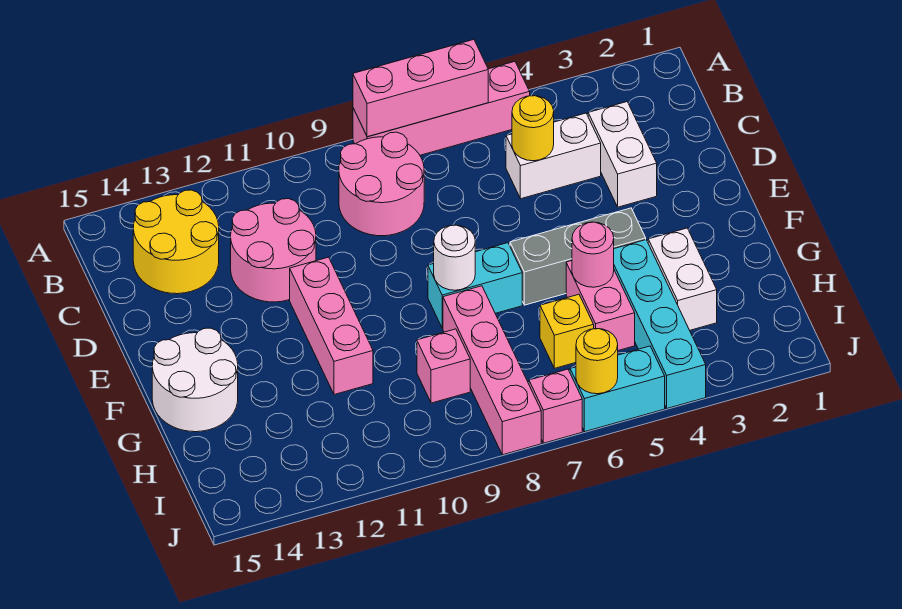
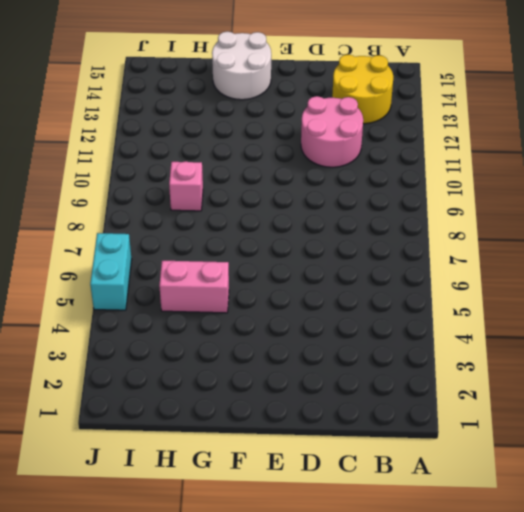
none -> pink 1x4 brick [353,62,530,155]
none -> pink 2x2 round brick [339,132,424,236]
none -> white 1x2 brick [588,102,657,207]

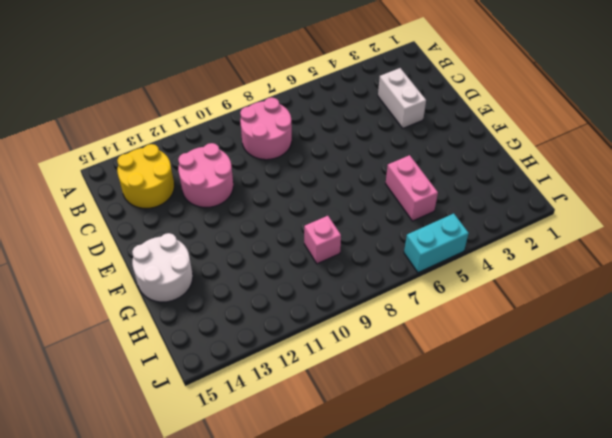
none -> pink 1x4 brick [353,62,530,155]
none -> white 1x2 brick [506,113,601,199]
none -> pink 1x3 brick [290,257,373,395]

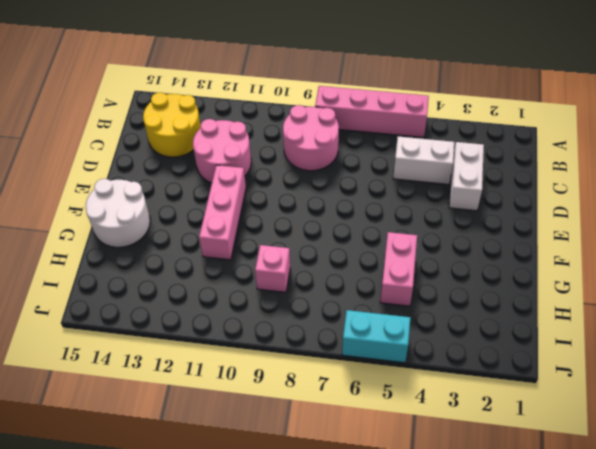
none -> grey 1x3 brick [510,208,646,305]
none -> cyan 1x2 brick [428,243,522,328]
none -> white 1x2 brick [648,228,717,330]

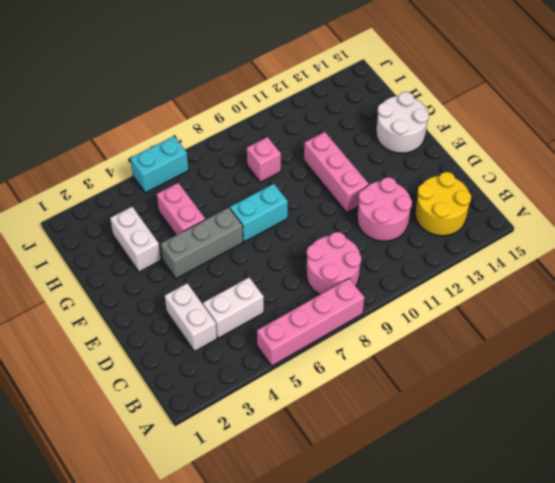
none -> cyan 1x4 brick [614,240,706,408]
none -> pink 1x4 brick [443,286,541,455]
none -> yellow 1x1 brick [540,294,594,368]

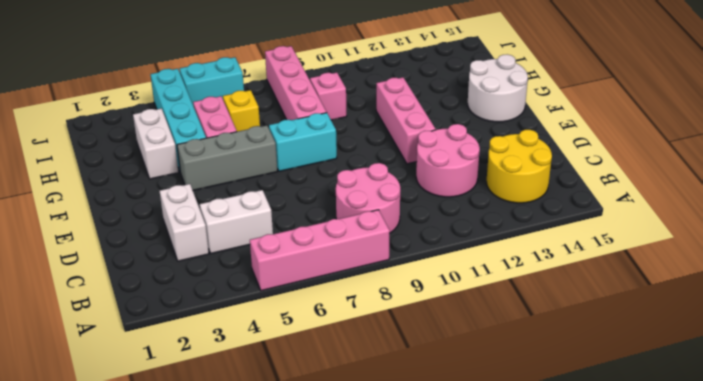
none -> pink 1x1 brick [529,369,582,443]
none -> pink 1x3 brick [353,40,488,137]
none -> yellow 1x1 round brick [512,96,554,161]

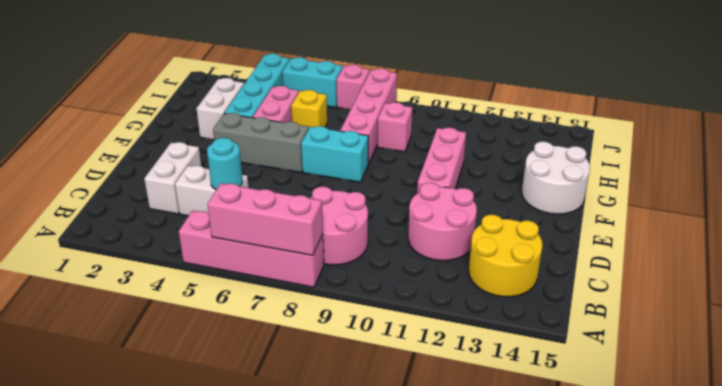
cyan 1x1 round brick [207,138,243,190] -> yellow 1x1 round brick [512,96,554,161]
none -> white 1x1 round brick [434,225,475,290]
none -> pink 1x1 round brick [572,222,614,287]
none -> yellow 1x1 round brick [576,329,618,394]

